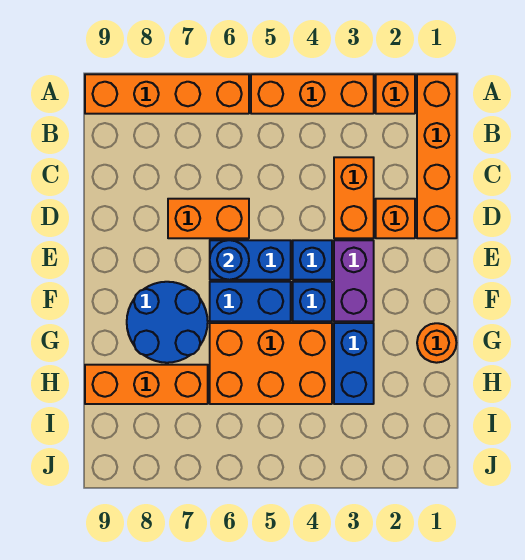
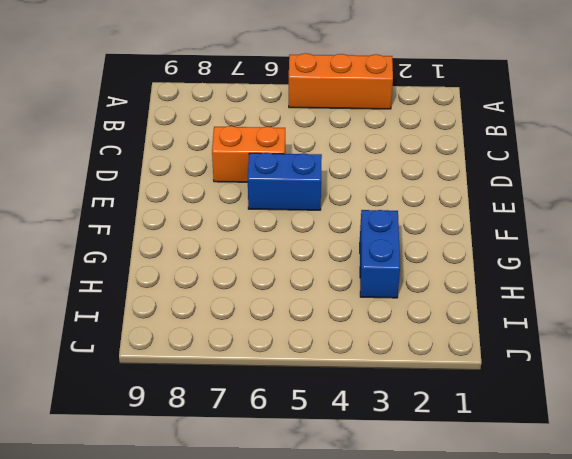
none -> orange 1x4 brick [417,74,457,238]
none -> orange 1x1 brick [376,74,415,114]
none -> orange 1x4 brick [85,74,249,114]

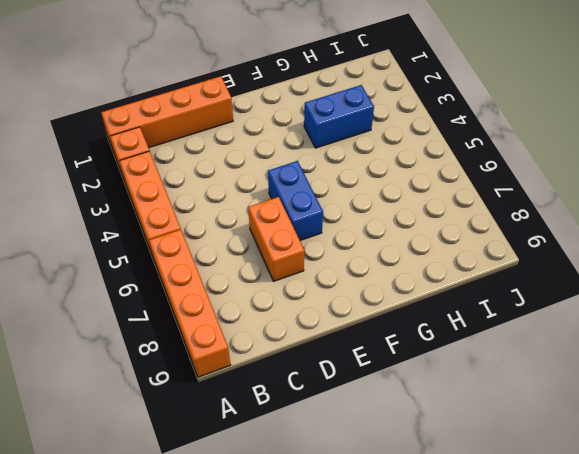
none -> orange 1x2 brick [334,157,374,238]
none -> orange 1x1 brick [376,199,415,238]
none -> purple 1x2 brick [334,240,374,321]

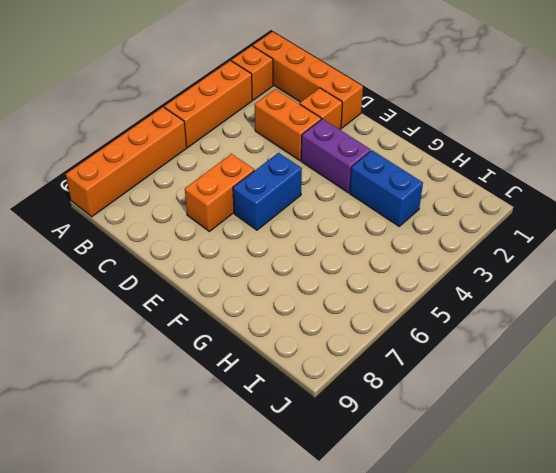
none -> blue 1x1 brick [293,240,332,280]
none -> blue 1x1 brick [293,282,332,321]
none -> blue 1x2 brick [210,282,291,321]

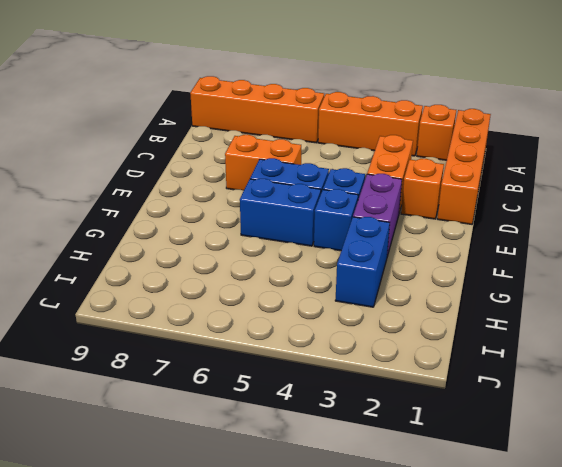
none -> blue 2x2 round brick [127,282,208,363]
none -> orange 1x1 round brick [417,323,456,363]
none -> orange 2x3 brick [210,323,332,404]

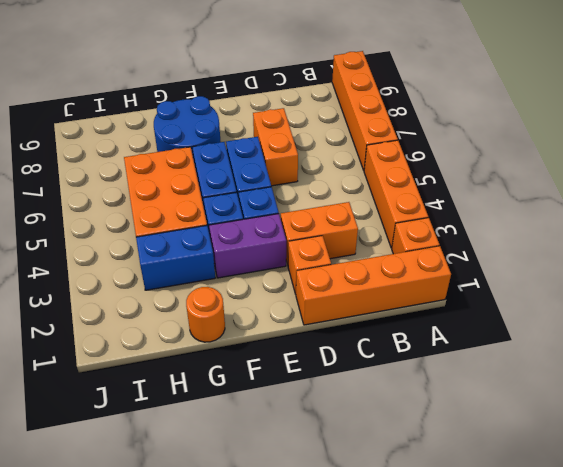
none -> orange 1x3 brick [85,365,208,404]
none -> blue 1x1 round brick [210,240,249,280]

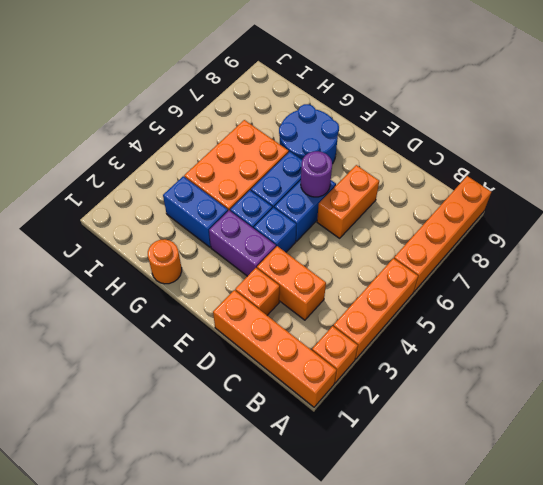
purple 1x1 round brick [301,151,332,197] -> blue 1x1 round brick [210,240,249,280]
none -> orange 1x3 brick [85,365,208,404]

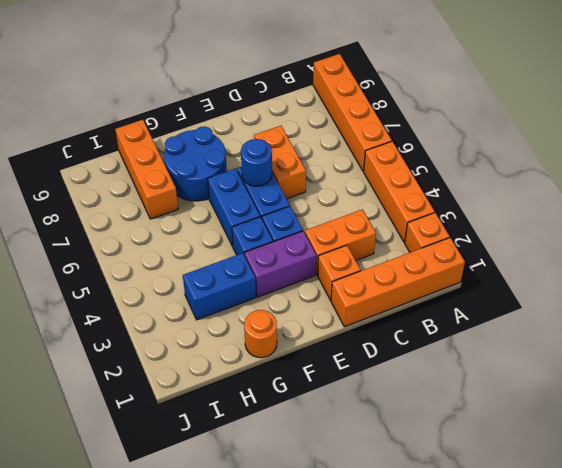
none -> orange 2x3 brick [210,323,332,404]

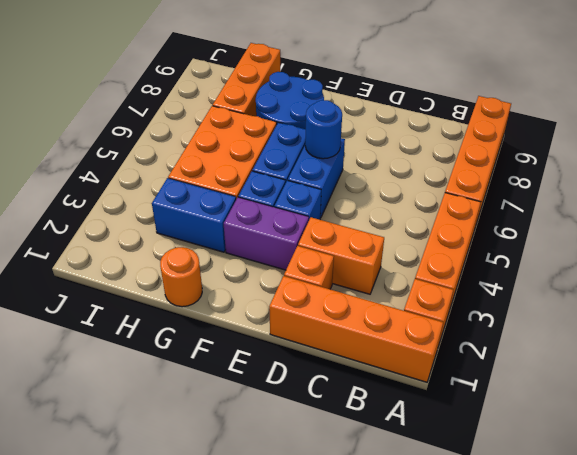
none -> orange 1x2 brick [168,199,249,238]

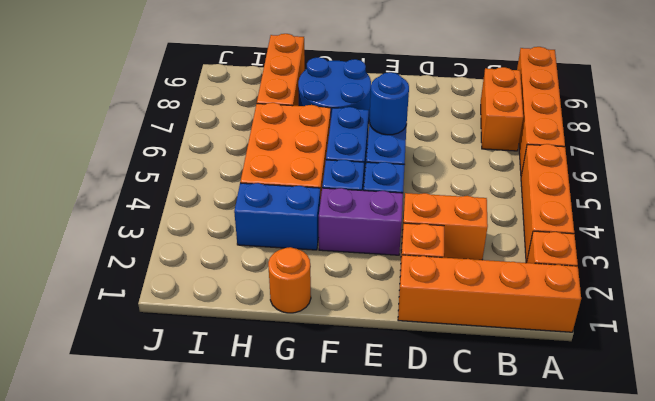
orange 1x2 brick [481,67,523,151] -> orange 1x2 brick moved to [168,199,249,238]

